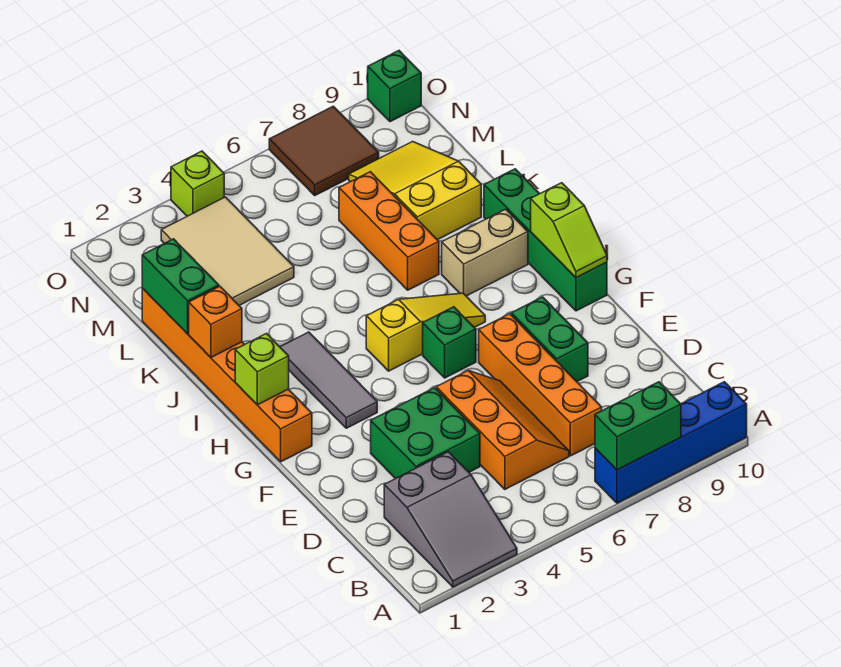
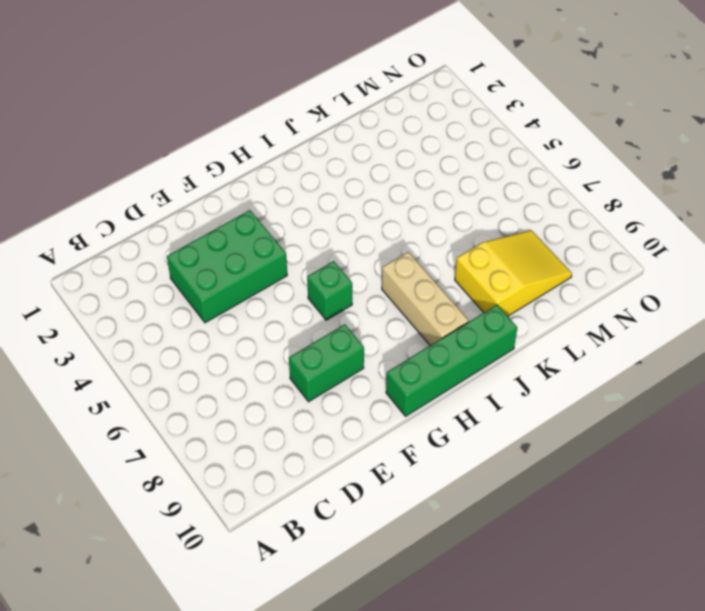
green 2x3 brick [167,210,287,323] -> green 2x2 brick [371,388,480,479]
tan 1x3 brick [382,252,469,345] -> tan 1x2 brick [442,209,528,296]
none -> grey 2x3 slope [384,452,517,587]
none -> blue 1x4 brick [595,382,747,503]
none -> orange 2x3 slope [436,371,569,489]

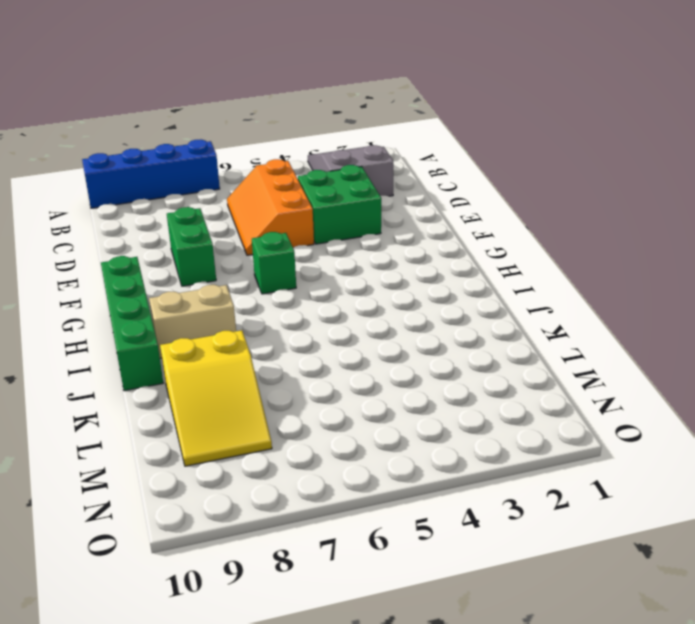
none -> orange 1x4 brick [479,314,602,456]
none -> orange 1x6 brick [142,288,312,462]
none -> grey 1x3 tile [280,332,377,428]

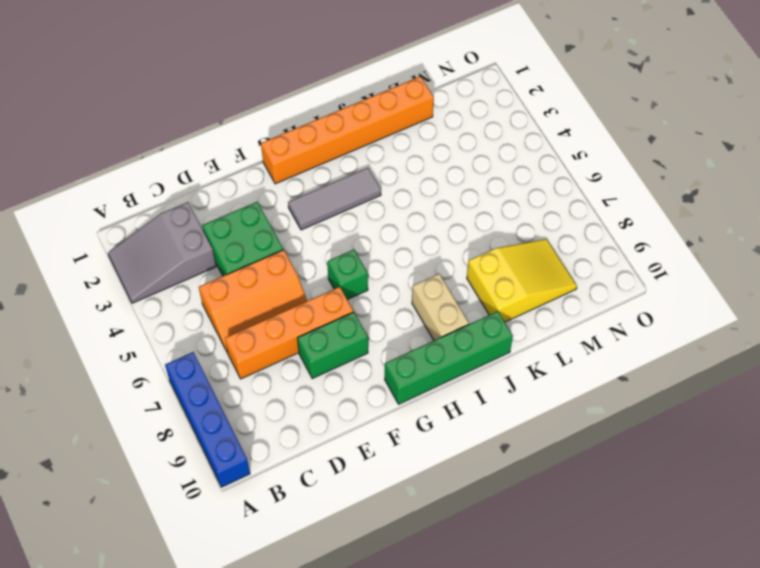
none -> yellow 1x3 slope [366,293,485,371]
none -> orange 1x3 brick [339,172,439,290]
none -> tan 2x3 tile [161,197,294,305]

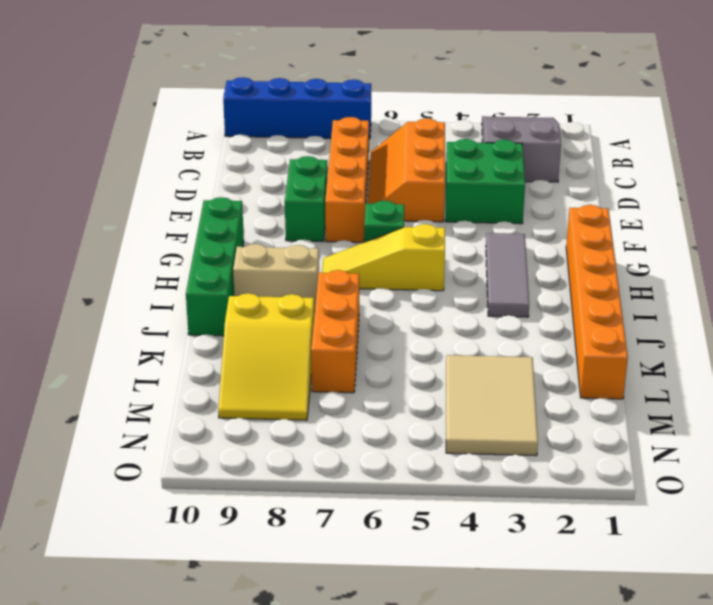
none -> brown 2x2 tile [269,106,379,195]
none -> lime 1x1 brick [171,151,224,216]
none -> green 1x1 brick [368,51,421,122]

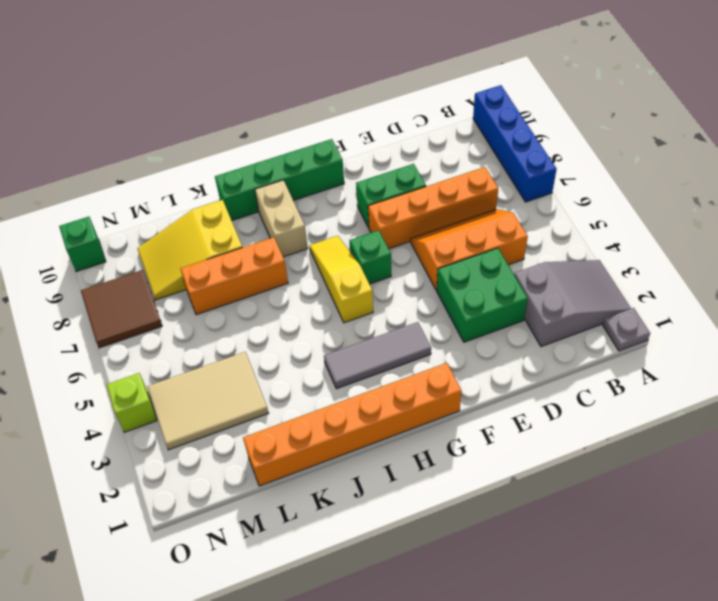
grey 1x1 plate [603,308,650,351] -> none
none -> green 1x2 brick [595,382,681,470]
none -> lime 1x2 slope [531,183,607,278]
none -> lime 1x1 brick [235,334,289,405]

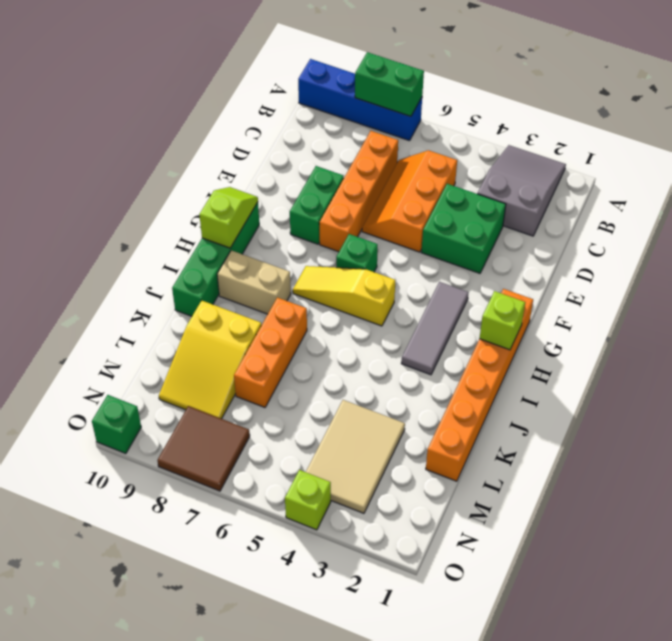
none -> orange 1x1 brick [189,286,242,357]
none -> green 1x2 brick [142,239,219,334]

